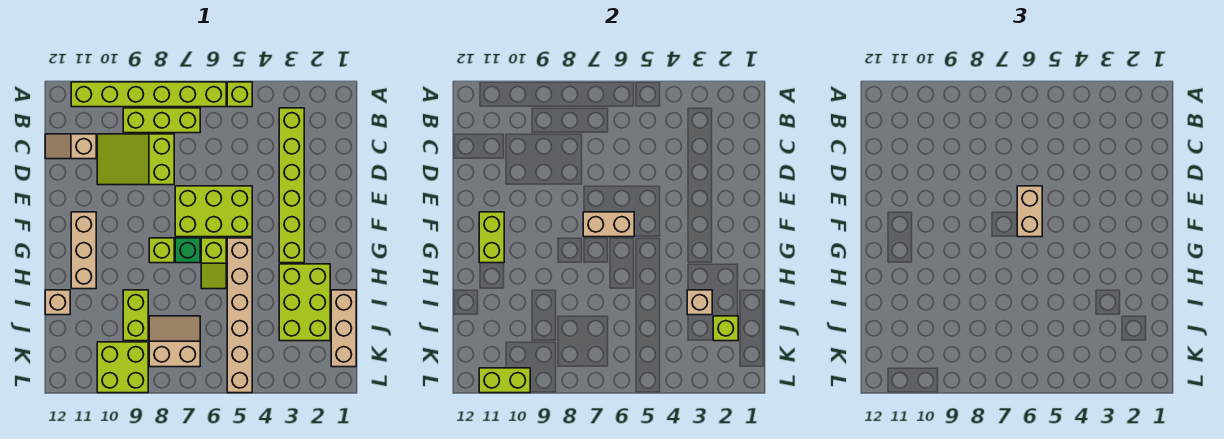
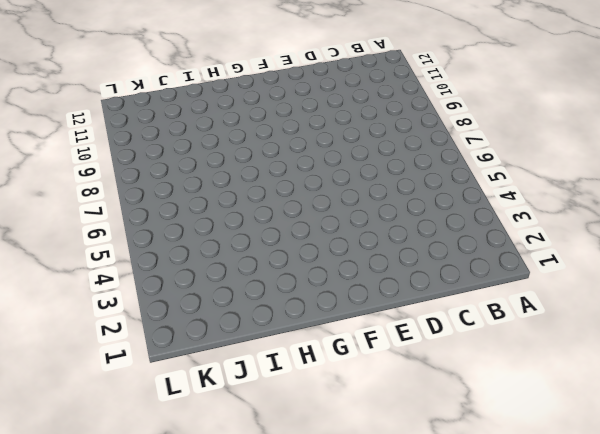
none -> lime 1x1 brick [227,82,252,107]
none -> lime 1x6 brick [71,82,226,107]
none -> lime 1x6 brick [279,108,304,263]

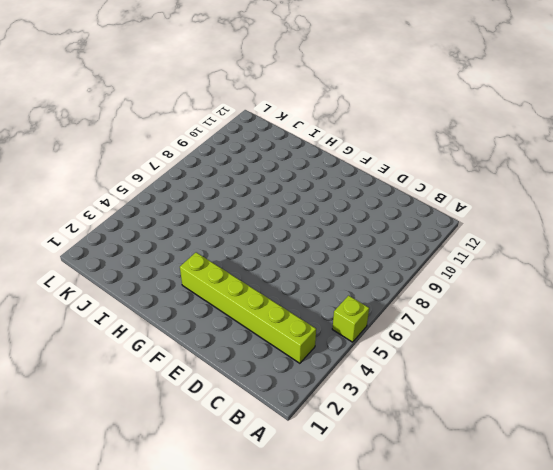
none -> lime 1x6 brick [71,82,226,107]
none -> lime 1x3 brick [123,108,200,133]
none -> lime 2x3 slope [97,134,174,185]

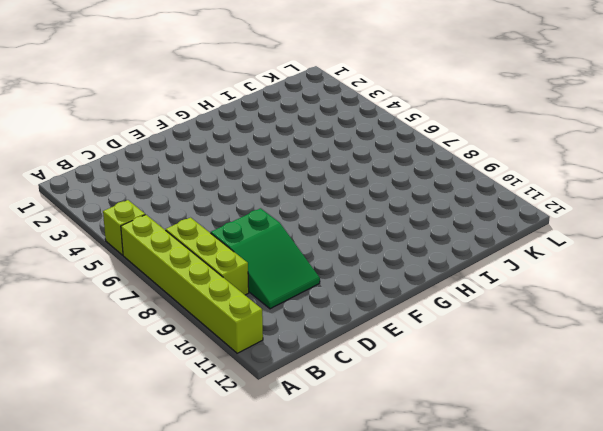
green 2x3 slope [211,208,320,309] -> lime 2x3 slope [97,134,174,185]
none -> lime 1x6 brick [279,108,304,263]
none -> tan 1x2 slope [45,134,96,159]
none -> lime 2x3 brick [175,186,252,237]

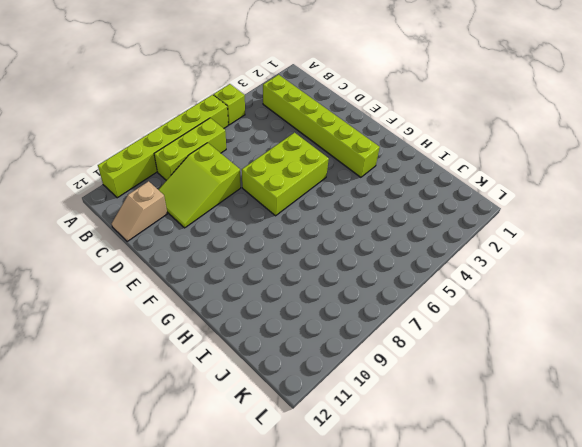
none -> tan 1x3 brick [71,212,96,289]
none -> tan 1x6 brick [227,238,252,393]
none -> lime 1x2 slope [201,238,226,289]

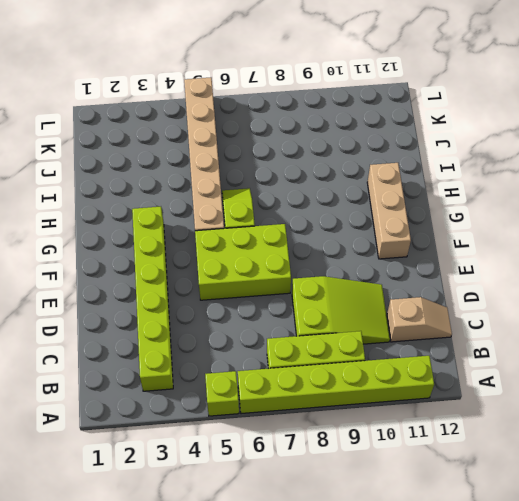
none -> green 1x1 brick [175,238,200,263]
none -> lime 1x1 brick [149,238,174,263]
none -> lime 2x3 brick [279,264,330,341]

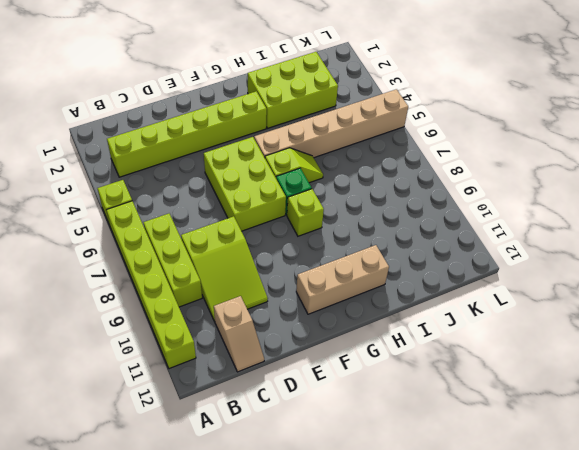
none -> tan 1x3 brick [331,290,356,367]
none -> lime 1x2 brick [123,290,148,341]
none -> tan 1x1 brick [45,290,70,315]

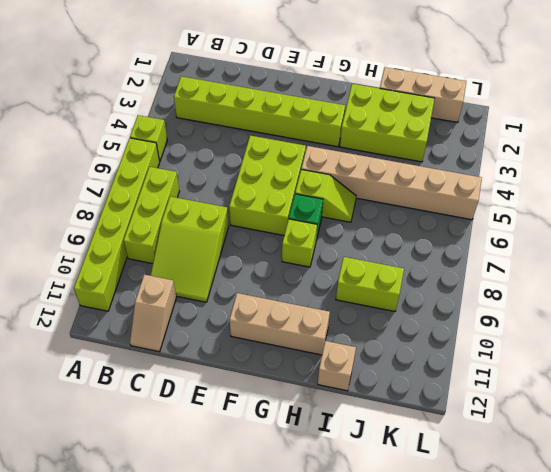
none -> tan 2x2 slope [149,316,200,367]
none -> lime 2x2 brick [97,342,148,393]
none -> tan 1x2 brick [583,212,634,237]

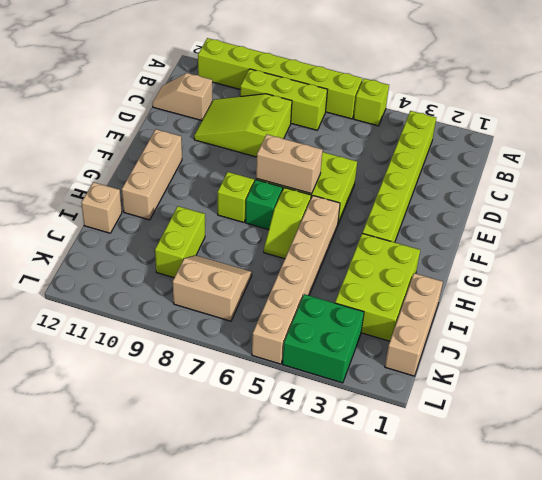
green 2x2 brick [282,294,364,383] -> none
none -> lime 2x2 brick [97,342,148,393]
none -> lime 1x2 brick [479,212,504,263]
none -> tan 1x1 brick [687,290,712,315]

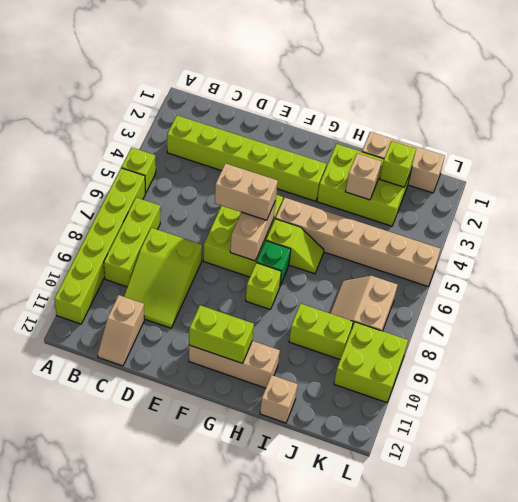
none -> lime 1x2 brick [479,368,530,393]

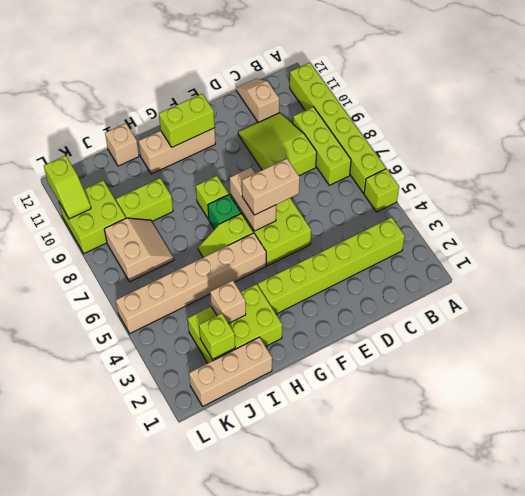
lime 1x2 slope [44,156,91,219] -> lime 1x2 brick [479,368,530,393]

